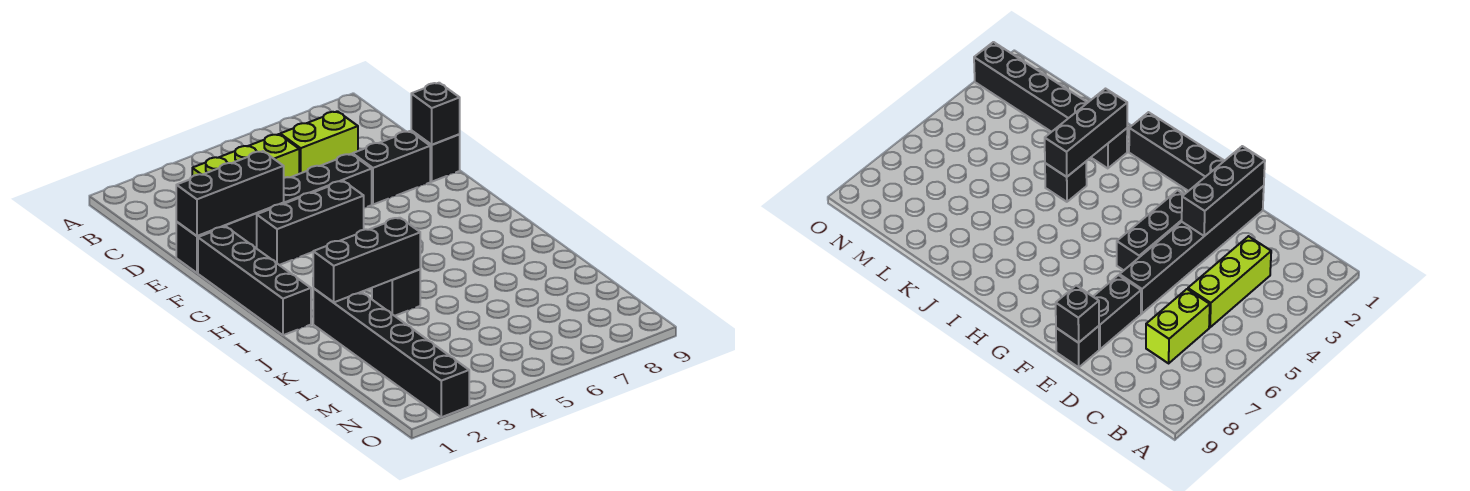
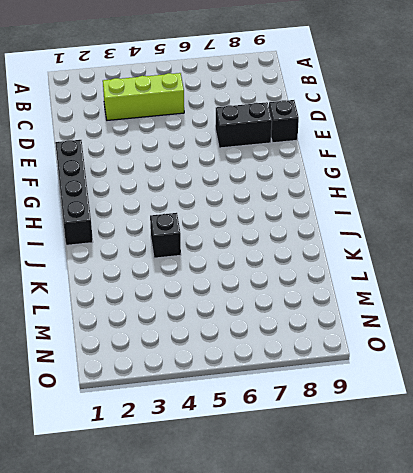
none -> lime 1x2 brick [280,111,358,174]
none -> black 1x6 brick [176,154,372,273]
none -> black 1x3 brick [257,181,364,265]

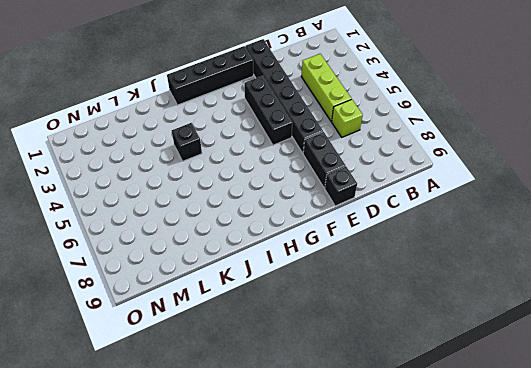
lime 1x1 brick [332,99,363,137] -> lime 1x2 brick [280,111,358,174]
none -> black 1x6 brick [313,288,469,417]
none -> black 1x3 brick [176,151,284,236]
none -> black 1x1 brick [411,83,460,145]

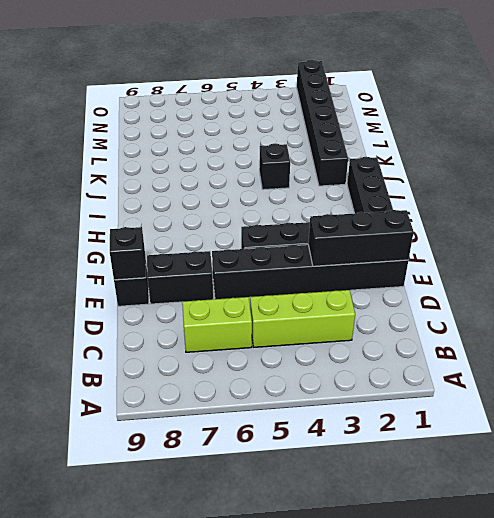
none -> black 1x3 brick [313,218,420,302]

